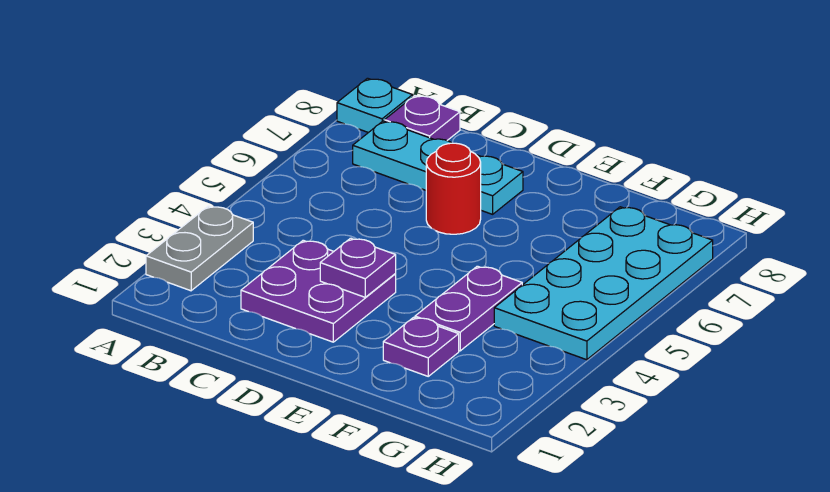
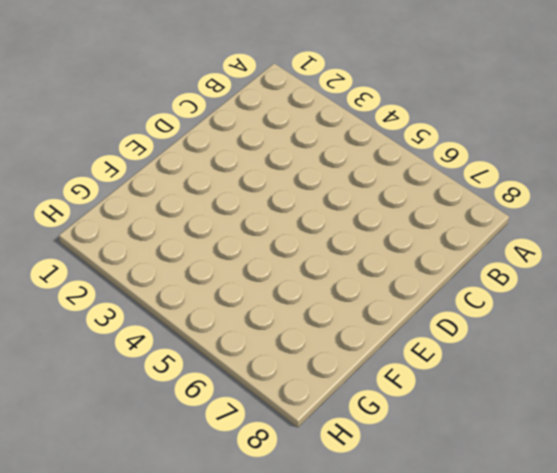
none -> grey 1x2 plate [146,206,253,291]
none -> cyan 1x1 plate [337,78,413,133]

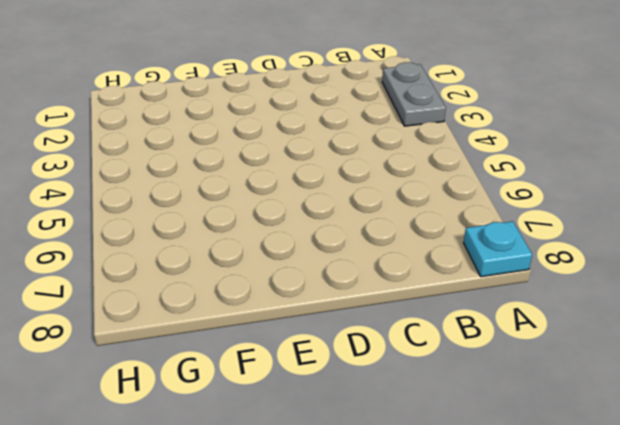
none -> cyan 1x3 plate [353,121,523,214]
none -> purple 1x1 plate [384,96,460,140]

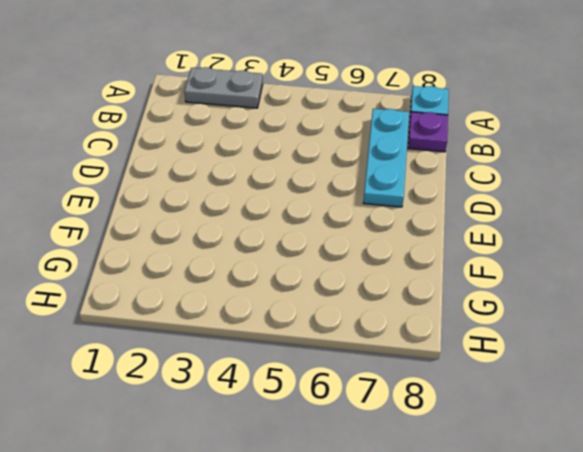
none -> purple 2x2 plate [241,240,396,342]
none -> red 1x1 round brick [426,143,481,234]

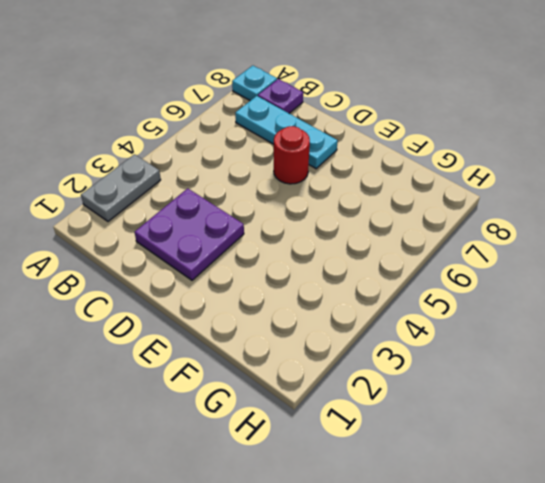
none -> purple 1x1 plate [383,317,459,376]
none -> purple 1x2 plate [415,266,522,351]

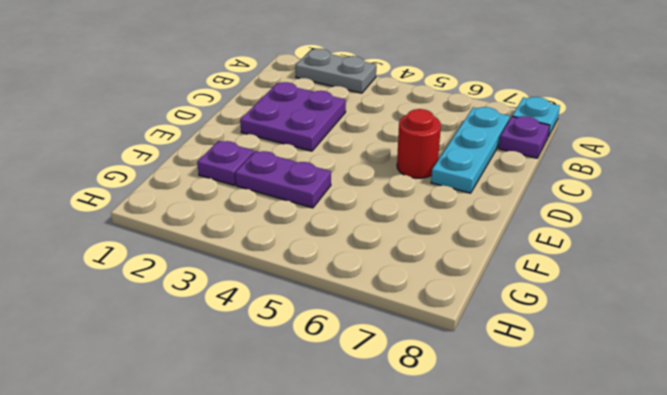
none -> cyan 2x4 plate [494,207,713,360]
none -> purple 1x1 plate [320,238,396,297]

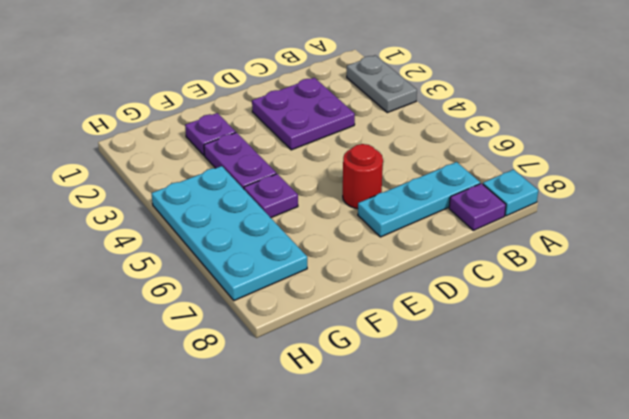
purple 1x1 plate [244,174,298,218] -> purple 1x1 plate moved to [320,238,396,297]

